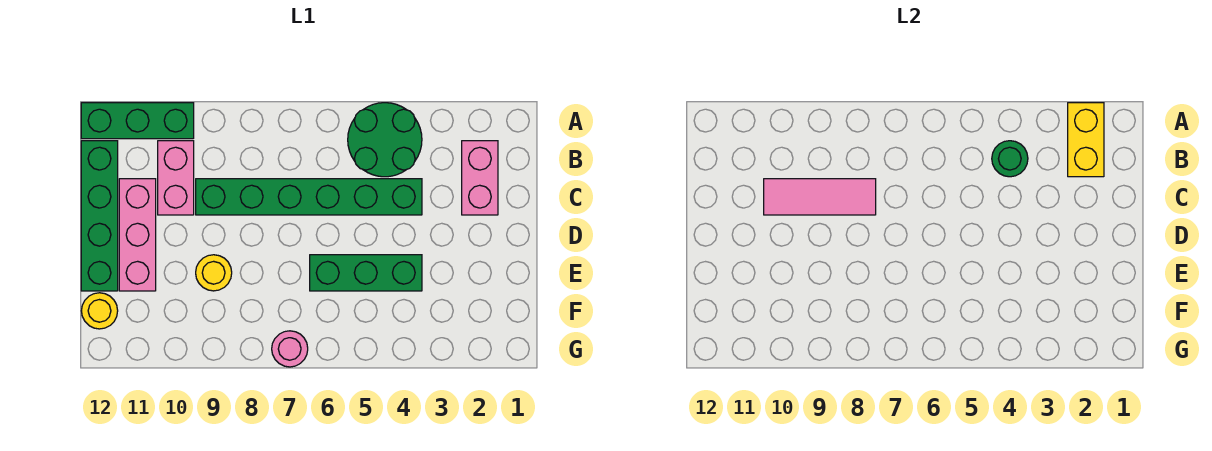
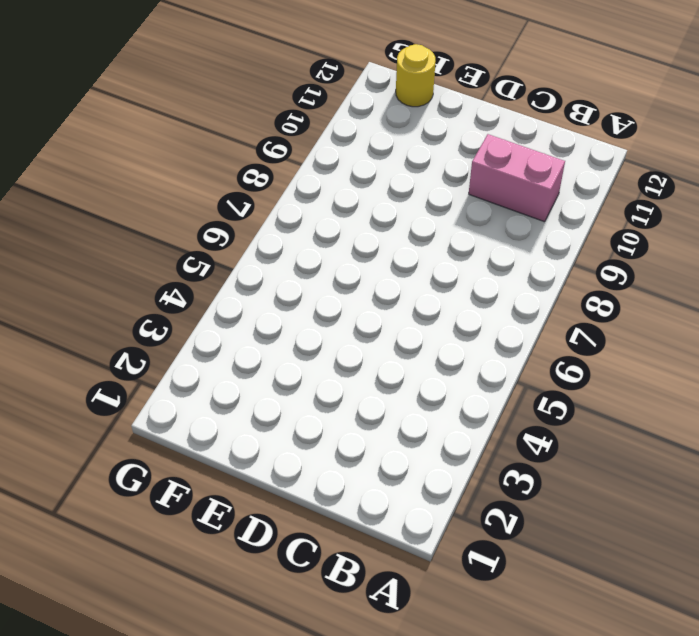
none -> green 2x2 round brick [348,103,422,177]
none -> green 1x3 brick [81,103,194,139]
none -> pink 1x2 brick [462,141,498,215]

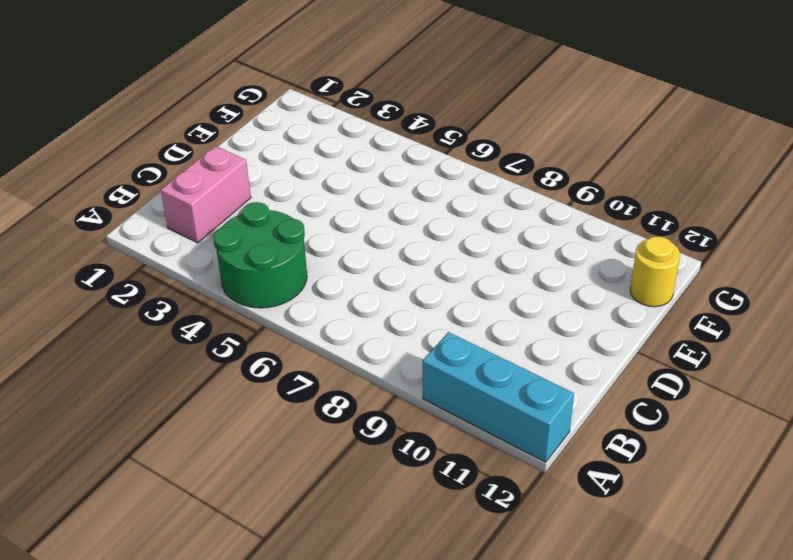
cyan 1x3 brick [423,332,574,462] -> green 1x3 brick [81,103,194,139]
none -> pink 1x2 brick [158,141,194,215]
none -> green 1x4 brick [81,141,118,291]
none -> green 1x6 brick [196,179,422,215]

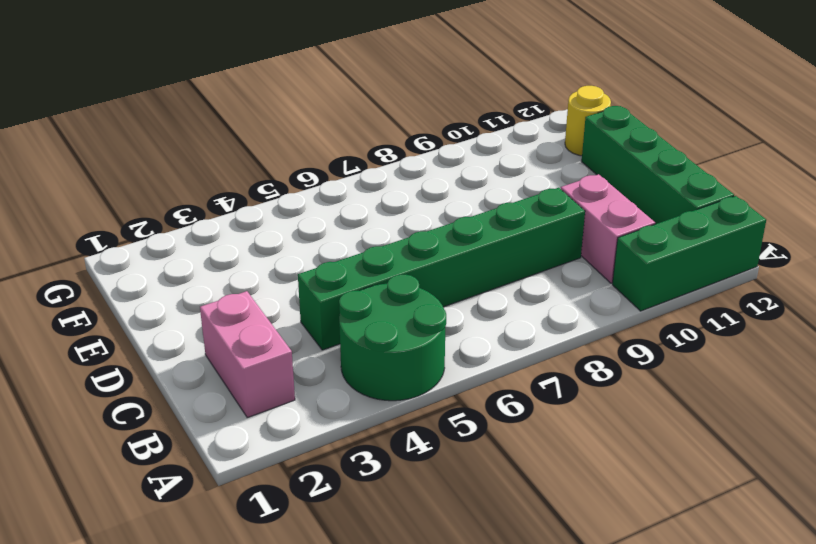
none -> pink 1x3 brick [119,179,156,291]
none -> green 1x3 brick [310,255,422,291]
none -> yellow 1x1 round brick [196,255,232,291]

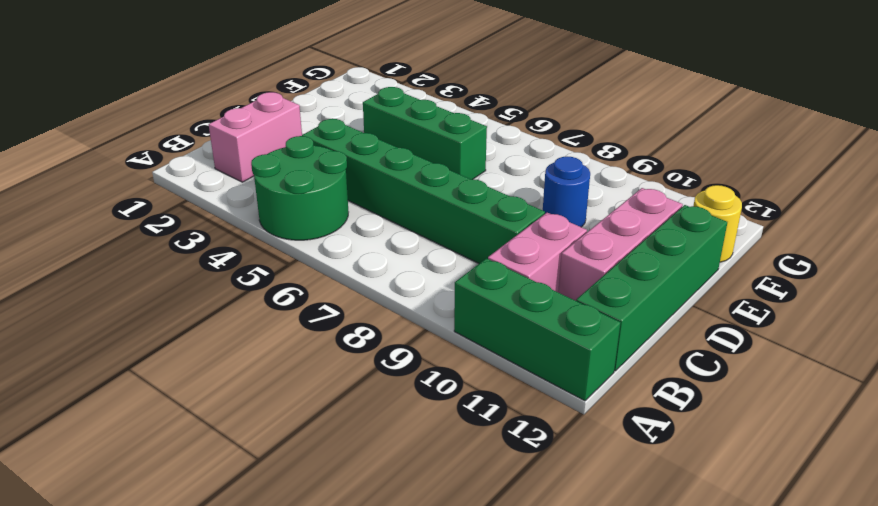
blue 1x1 round brick [543,157,590,227] -> yellow 1x1 round brick [196,255,232,291]
none -> pink 1x1 round brick [272,331,308,367]
none -> yellow 1x2 brick [1068,103,1104,177]
none -> green 1x1 round brick [992,141,1028,177]

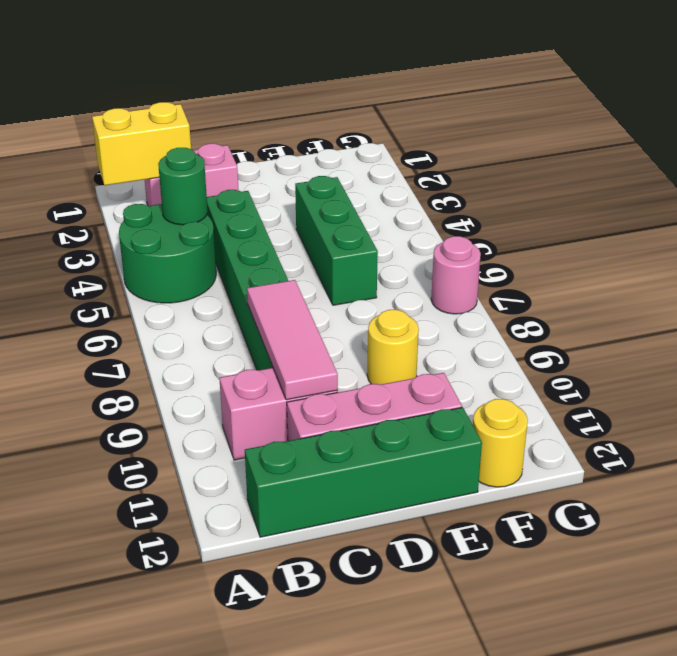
none -> green 1x3 brick [81,103,194,139]

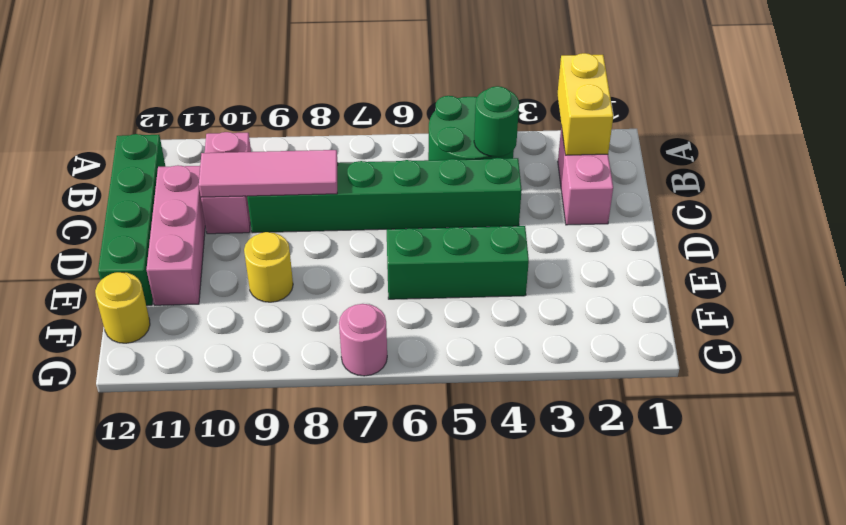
none -> green 1x3 brick [81,103,194,139]

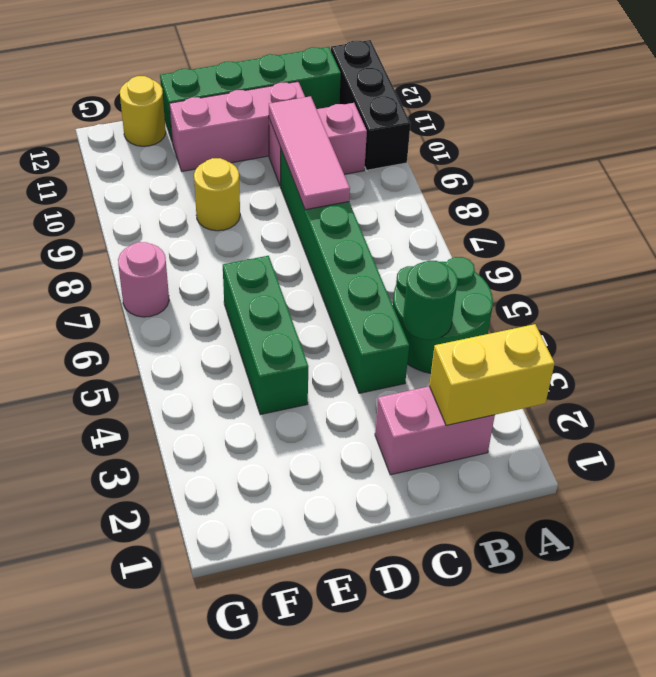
black 1x3 brick [331,40,411,170] -> green 1x3 brick [81,103,194,139]

